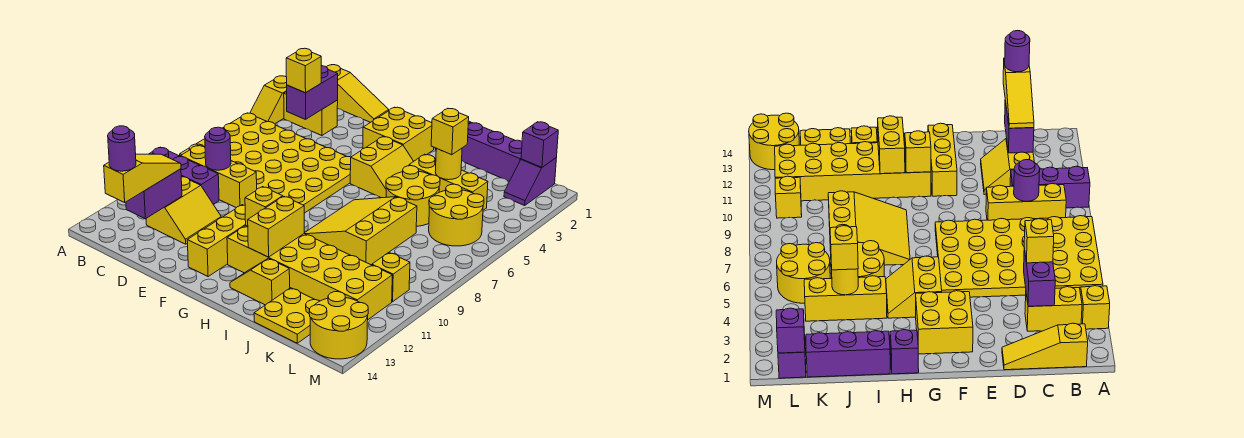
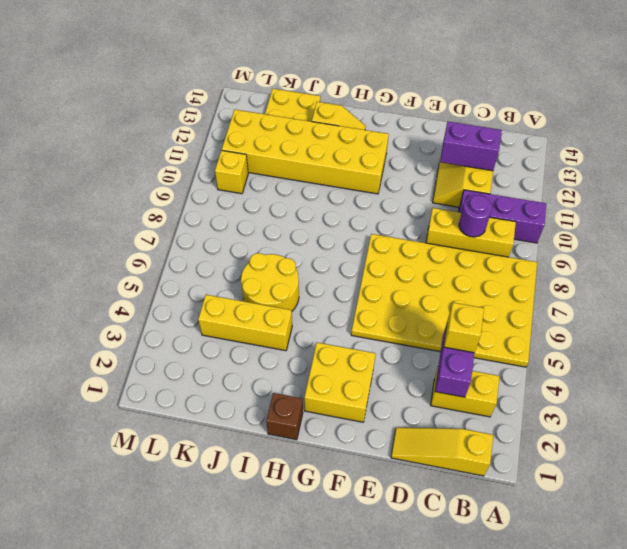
purple 1x2 brick [440,121,502,171] -> purple 1x2 brick turned to [126,169,182,219]
brown 1x1 brick [266,393,303,440] -> purple 1x1 brick [890,330,919,374]
none -> yellow 1x2 slope [250,76,287,124]
none -> yellow 1x3 brick [187,205,246,277]
none -> yellow 2x2 slope [350,137,414,198]
none -> yellow 3x3 slope [304,197,417,265]

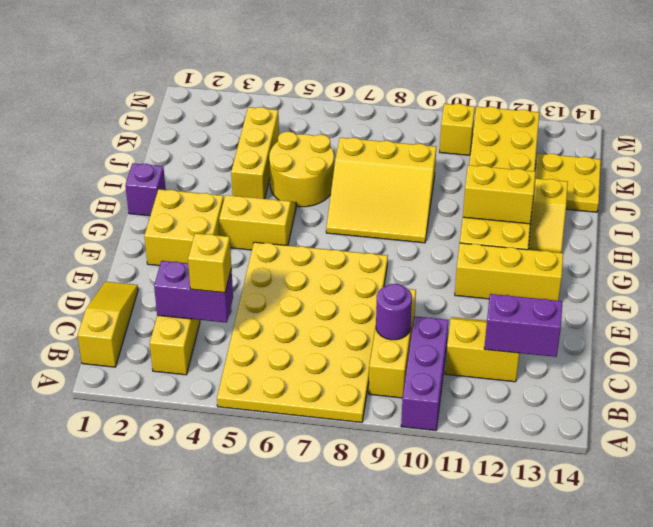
none -> yellow 1x2 slope [250,76,287,124]
none -> purple 1x3 brick [462,123,522,181]
none -> yellow 2x2 round brick [429,184,484,246]
none -> purple 1x2 slope [504,157,557,205]

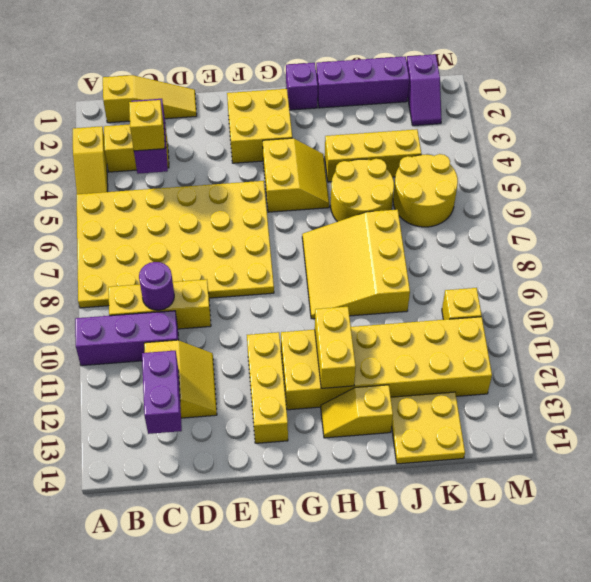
none -> yellow 2x2 round brick [309,292,368,359]
none -> yellow 1x1 brick [245,187,283,226]
none -> yellow 1x1 round brick [435,148,462,180]
none -> purple 1x1 brick [521,122,558,167]

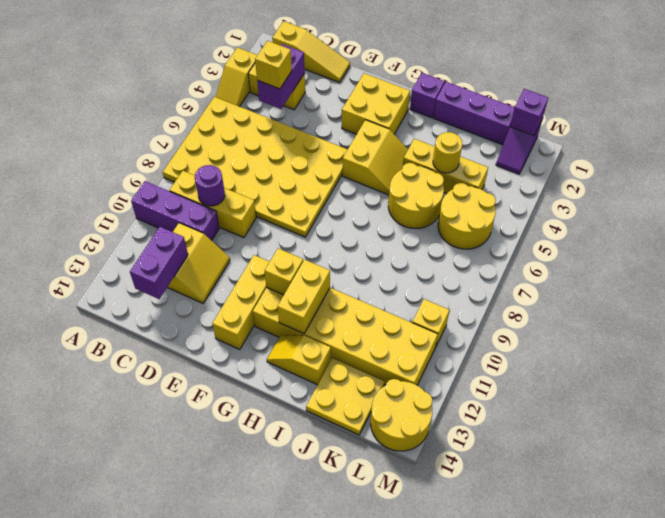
none -> yellow 3x3 slope [304,197,417,265]
none -> yellow 1x3 slope [104,154,181,202]
none -> yellow 1x1 brick [431,109,469,155]
none -> purple 1x1 round brick [108,126,136,171]

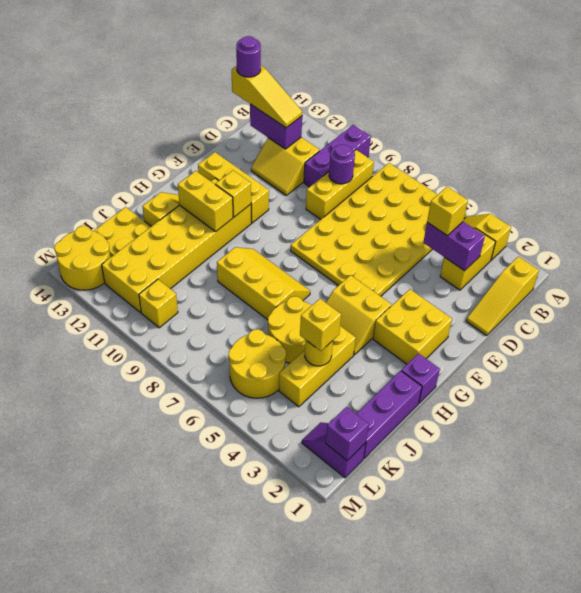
yellow 2x3 slope [217,247,310,320] -> yellow 3x3 slope [304,197,417,265]

